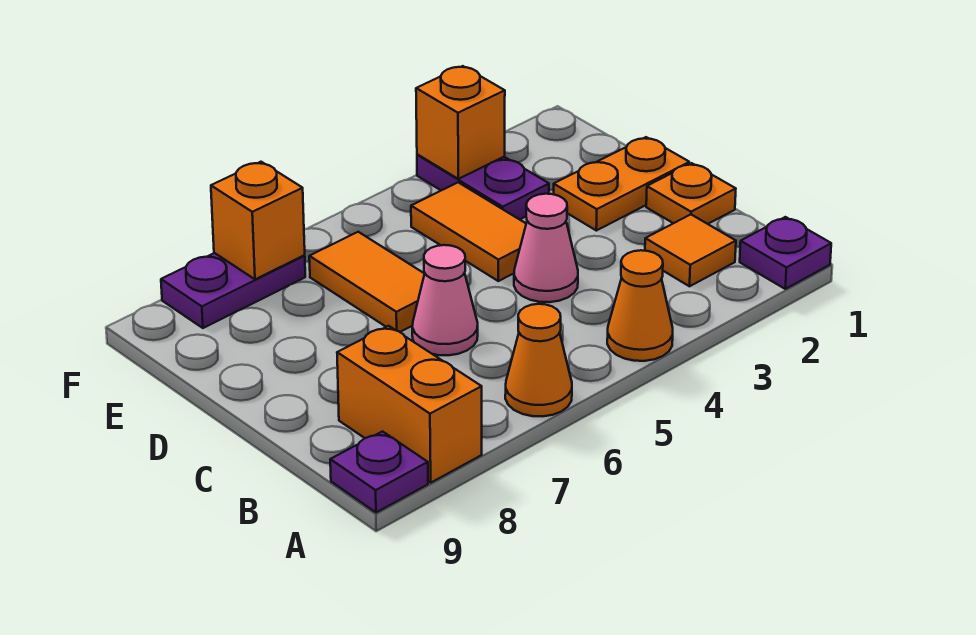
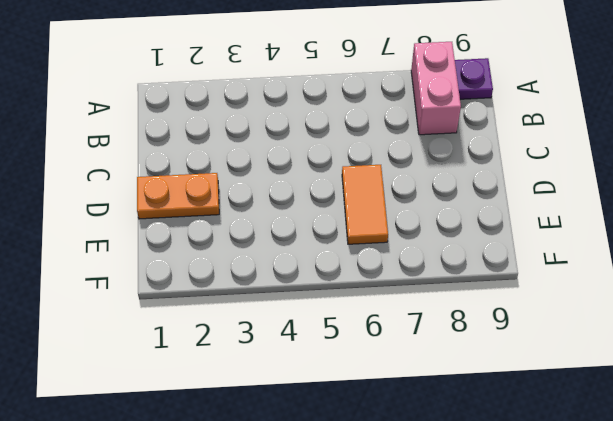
pink 1x2 brick [411,42,461,135] -> orange 1x2 brick [337,326,482,483]
none -> purple 1x1 plate [740,217,831,289]
none -> orange 1x1 cone [607,250,673,361]
none -> orange 1x1 cone [505,304,572,416]

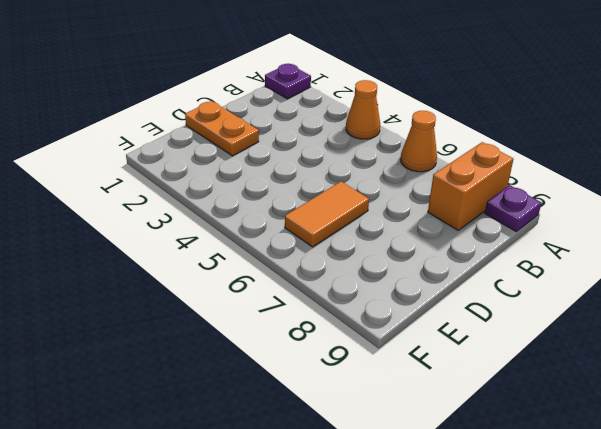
none -> orange 1x1 tile [645,215,736,286]
none -> orange 1x1 plate [646,163,736,224]
none -> pink 1x1 cone [514,194,578,302]

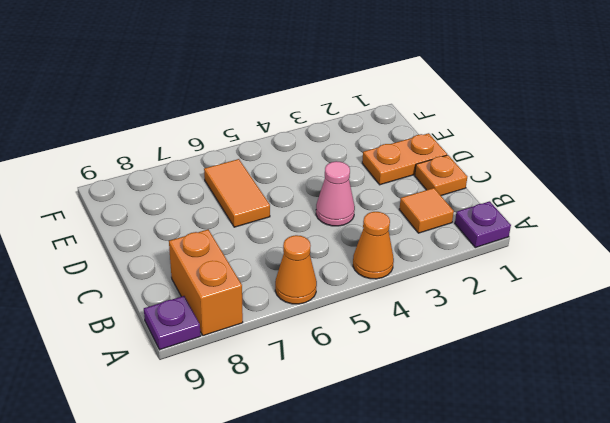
none -> pink 1x1 cone [412,245,478,355]
none -> orange 1x2 tile [411,182,526,281]
none -> purple 1x2 plate [417,154,549,220]

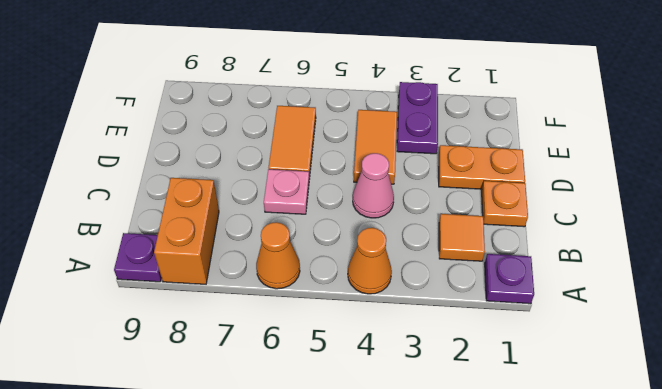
pink 1x1 plate [264,169,309,214] -> pink 1x1 cone [412,245,478,355]
none -> purple 1x2 plate [161,253,305,328]
none -> orange 1x1 brick [416,66,505,179]
none -> orange 1x1 brick [211,162,305,279]

